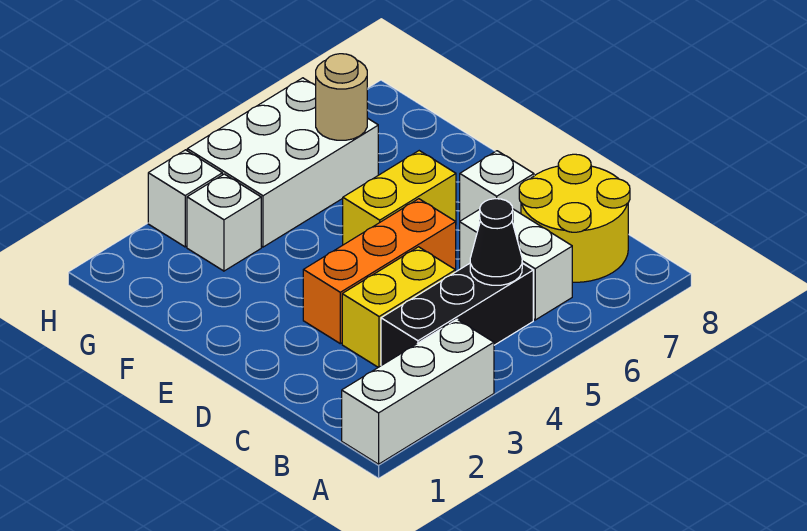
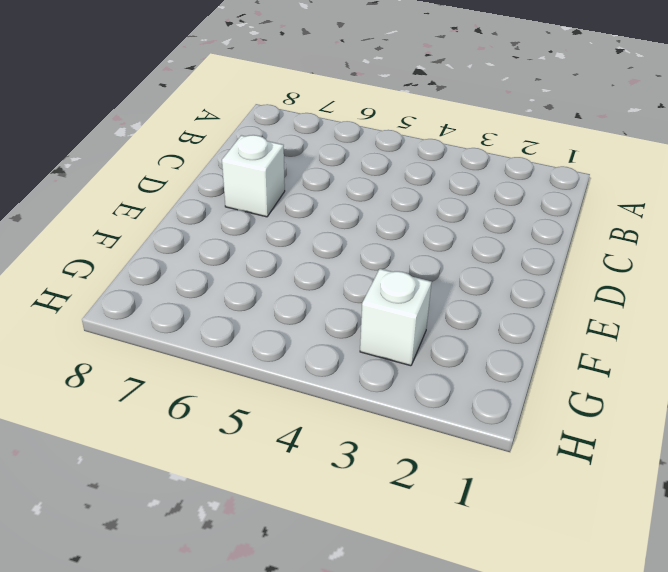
none -> white 1x3 brick [342,319,494,464]
none -> black 1x3 brick [381,263,533,366]
none -> white 1x2 brick [460,209,572,320]

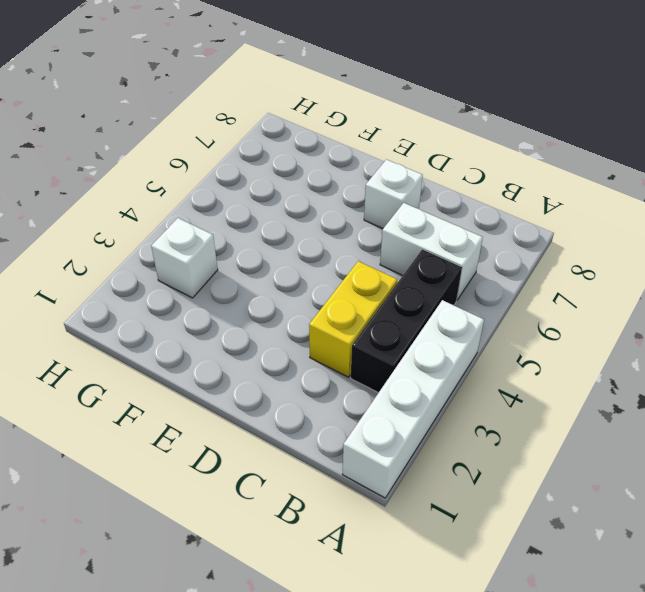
white 1x4 brick [342,300,484,498] -> white 1x3 brick [342,319,494,464]
none -> yellow 2x2 round brick [519,154,630,282]
none -> orange 1x3 brick [303,199,456,344]
none -> yellow 1x2 brick [343,151,456,245]

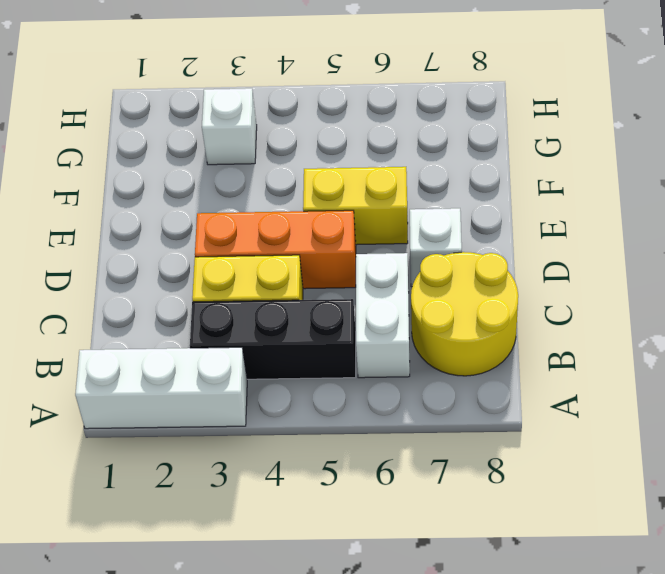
none -> white 2x3 brick [187,78,378,247]
none -> white 1x1 brick [148,150,222,247]
none -> black 1x1 cone [470,199,522,285]

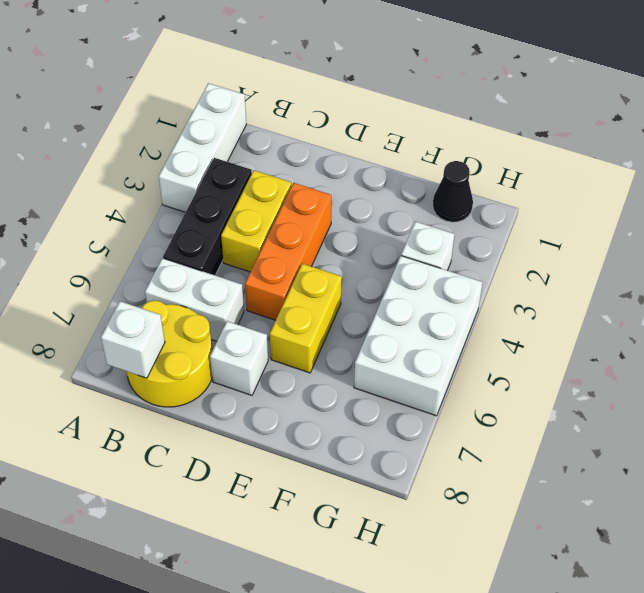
white 1x1 brick [101,301,165,378] -> white 1x1 brick moved to [148,150,222,247]
black 1x1 cone [433,161,473,222] -> black 1x1 cone moved to [470,199,522,285]
none -> tan 1x1 round brick [316,54,367,140]

